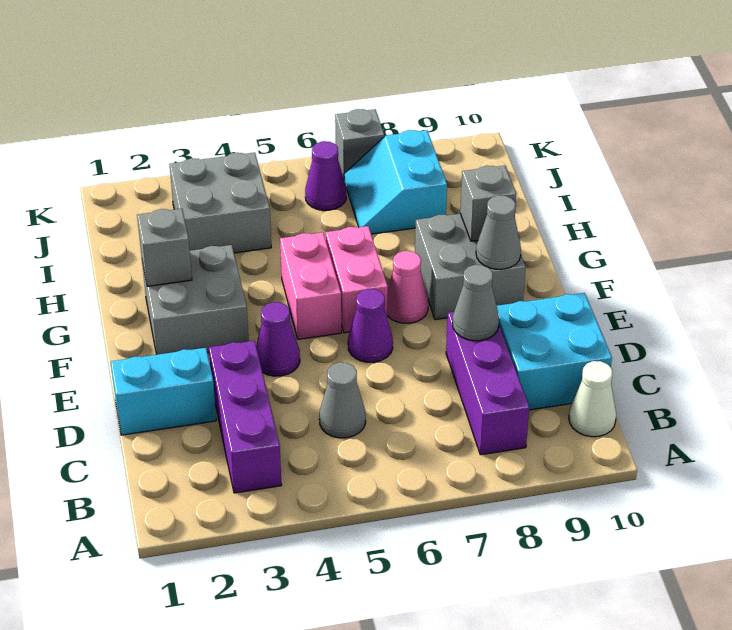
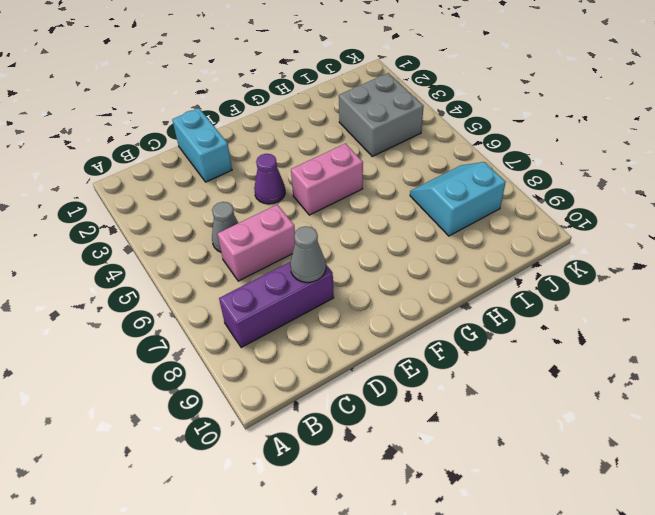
pink 1x2 brick [217,205,295,281] -> pink 1x2 brick moved to [326,226,388,333]
none -> purple 1x3 brick [209,341,282,493]
none -> white 1x1 cone [569,361,616,437]
none -> cyan 2x2 brick [497,293,612,410]

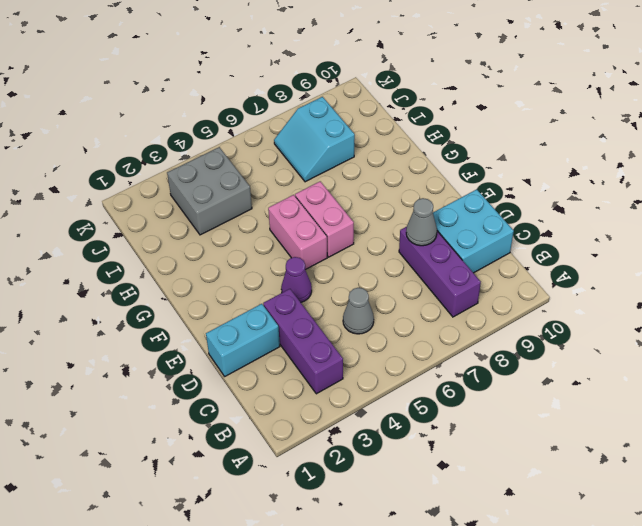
none -> white 1x1 cone [569,361,616,437]
none -> purple 1x1 cone [348,289,393,362]
none -> grey 2x2 brick [142,245,249,355]

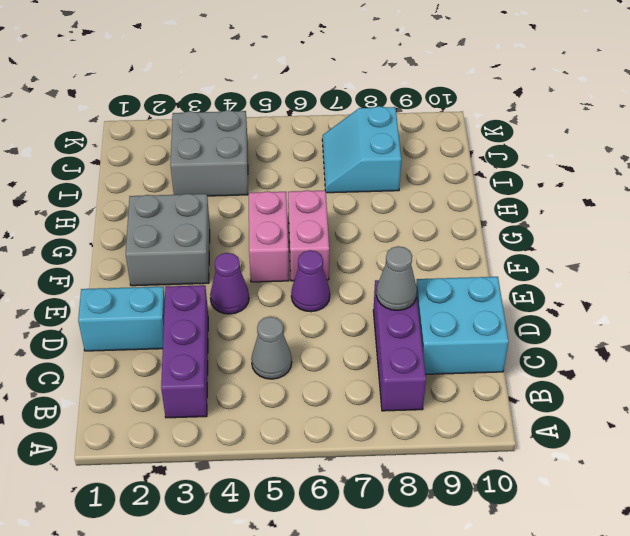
none -> white 1x1 cone [569,361,616,437]
none -> pink 1x1 cone [387,251,428,323]
none -> grey 2x2 brick [415,214,526,320]

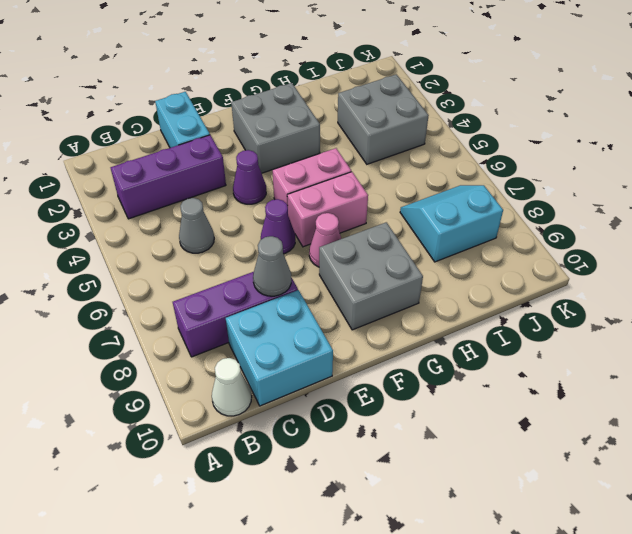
none -> purple 1x1 cone [305,141,346,210]
none -> grey 1x1 brick [335,109,384,178]
none -> grey 1x1 cone [476,195,521,269]

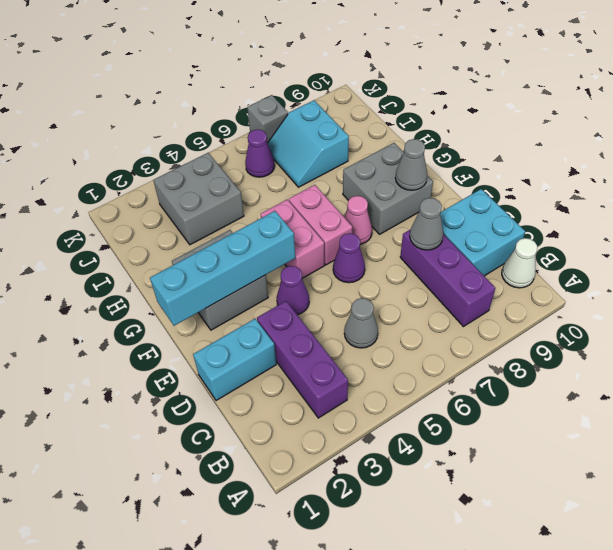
cyan 1x4 brick [150,211,295,326] -> none
none -> grey 1x1 brick [137,209,192,286]
none -> grey 1x1 brick [460,166,516,241]

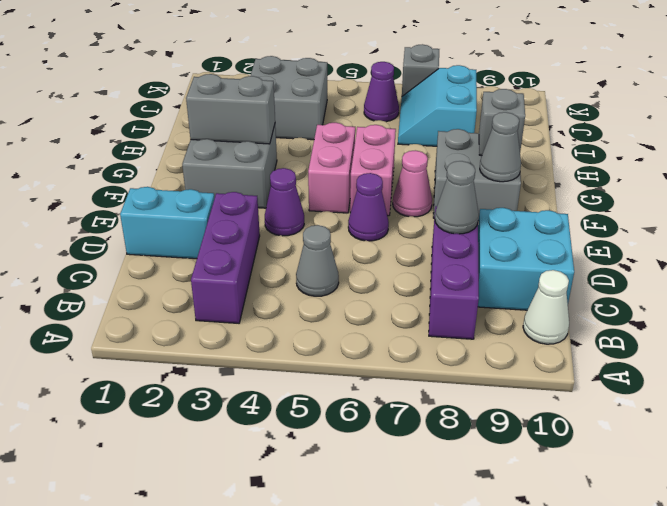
grey 1x2 brick [186,74,275,144] -> grey 1x1 brick [137,209,192,286]

